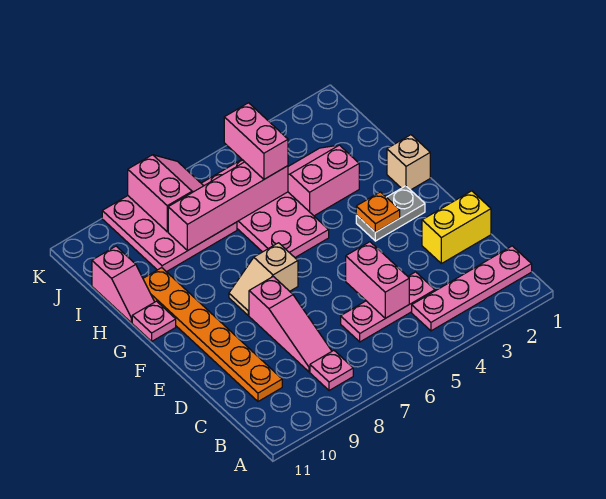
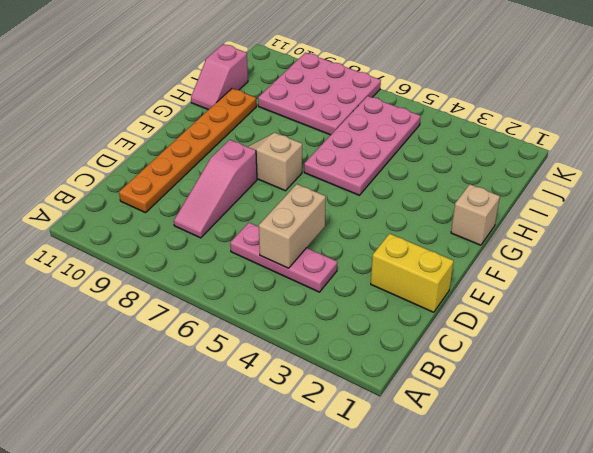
tan 1x2 brick [259,184,326,268] -> pink 1x2 brick [346,242,409,318]
none -> pink 1x4 plate [412,246,532,331]
none -> pink 1x1 plate [310,351,353,391]
none -> grey 1x2 plate [356,186,425,241]

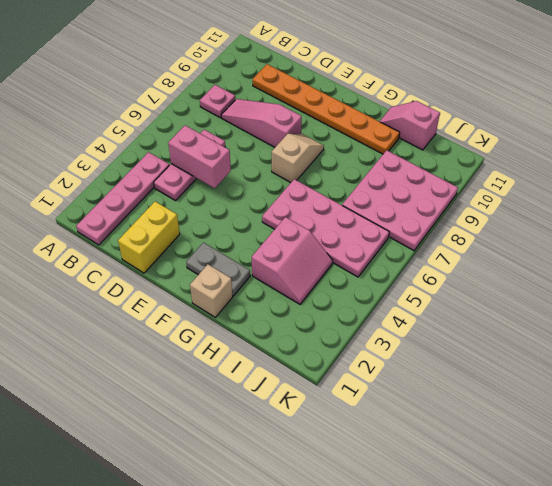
grey 1x2 plate [186,243,250,296] -> grey 1x2 plate turned to [356,186,425,241]
none -> pink 1x1 plate [132,301,176,341]
none -> orange 1x1 plate [356,192,400,232]
none -> pink 1x4 brick [168,162,288,250]

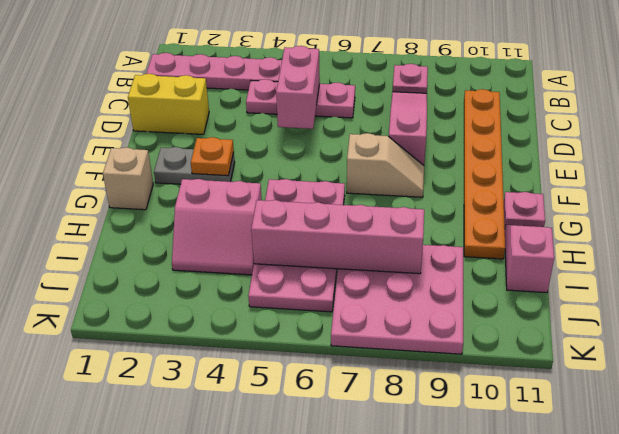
none -> pink 2x2 slope [128,155,203,232]
none -> pink 1x2 brick [224,103,288,179]

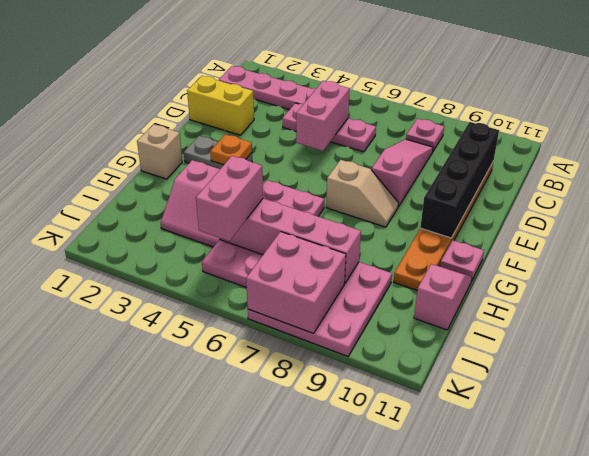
black 1x4 brick [420,122,499,238] -> none
pink 2x2 brick [246,232,346,333] -> pink 2x2 slope [128,155,203,232]

